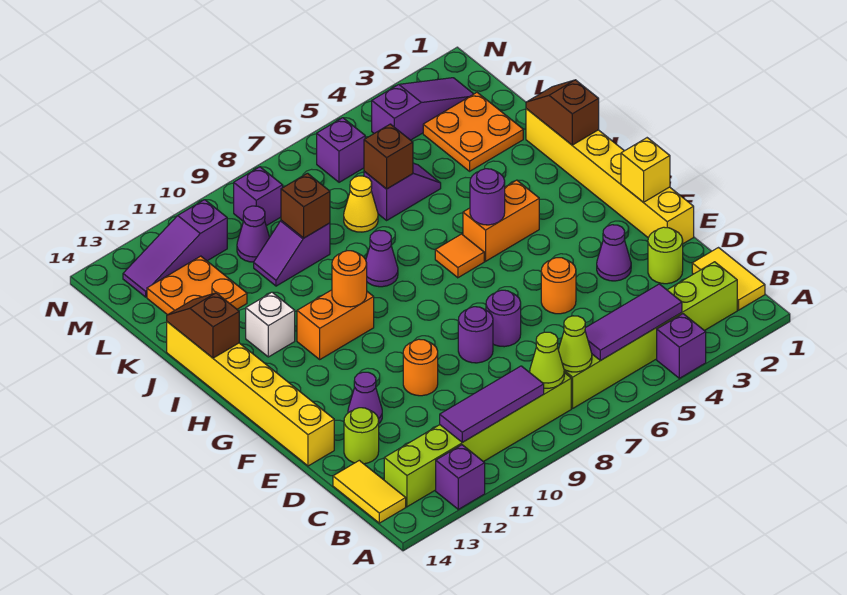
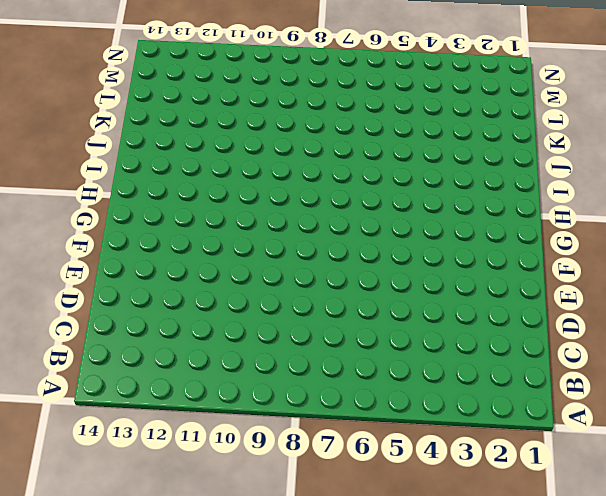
none -> purple 1x1 brick [657,314,706,378]
none -> purple 1x1 brick [436,445,485,509]
none -> yellow 1x2 tile [692,248,765,310]
none -> lime 1x6 brick [564,262,737,408]

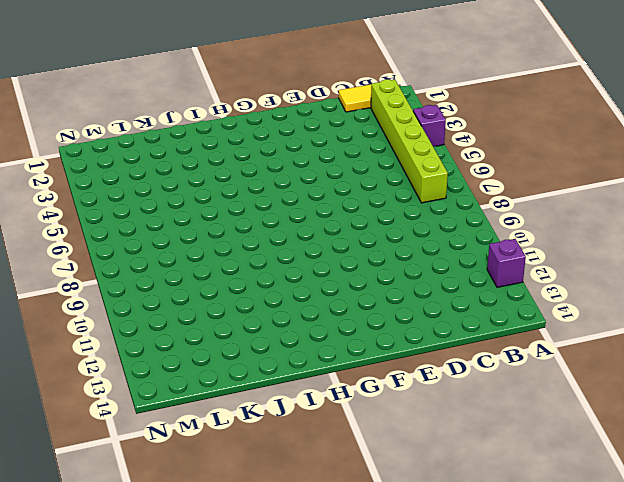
none -> lime 1x6 brick [384,371,571,507]
none -> yellow 1x2 tile [333,460,406,523]
none -> lime 1x1 round brick [648,227,683,284]
none -> lime 1x1 round brick [344,408,379,464]

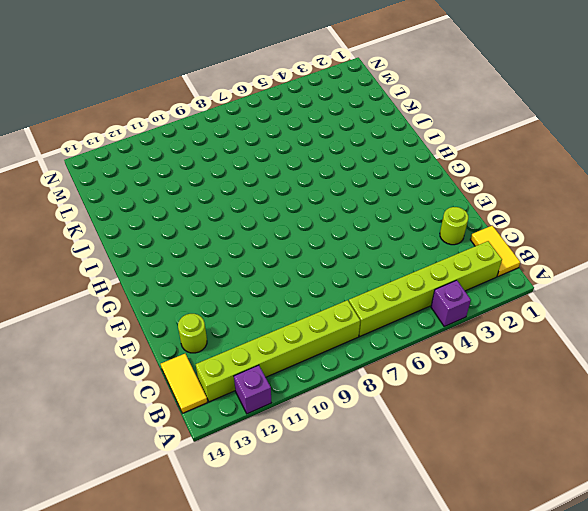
none -> yellow 1x6 brick [526,109,694,244]
none -> purple 1x1 cone [597,225,631,281]
none -> orange 1x1 round brick [541,258,576,314]
none -> purple 1x1 round brick [486,290,521,347]

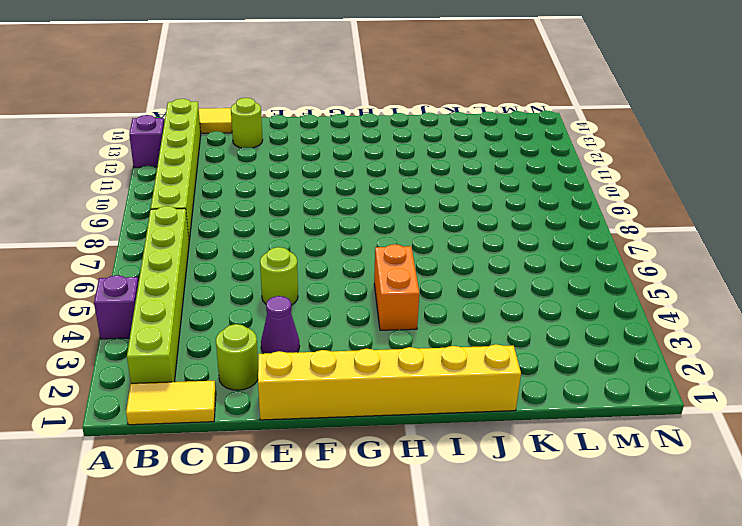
lime 1x1 round brick [260,247,298,305] -> orange 1x1 round brick [541,258,576,314]
none -> purple 1x1 round brick [486,290,521,347]
none -> purple 1x1 round brick [458,307,493,363]
none -> orange 1x1 round brick [403,339,438,396]
none -> purple 1x1 cone [348,372,382,423]

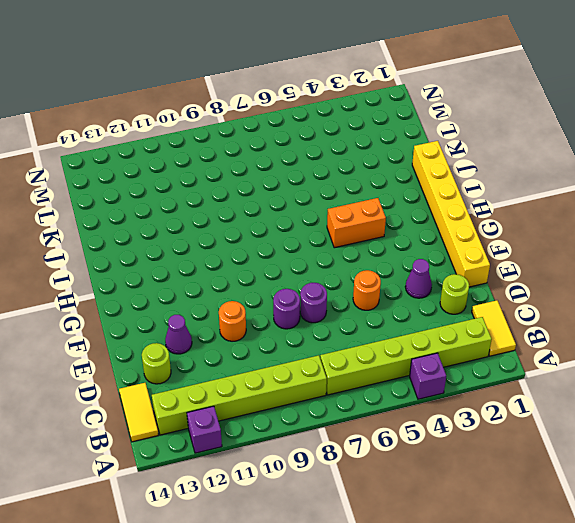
none -> yellow 1x6 brick [167,322,334,466]
none -> orange 1x1 tile [435,234,484,278]
none -> orange 1x2 brick [297,290,374,359]
none -> purple 1x1 cone [366,230,398,287]

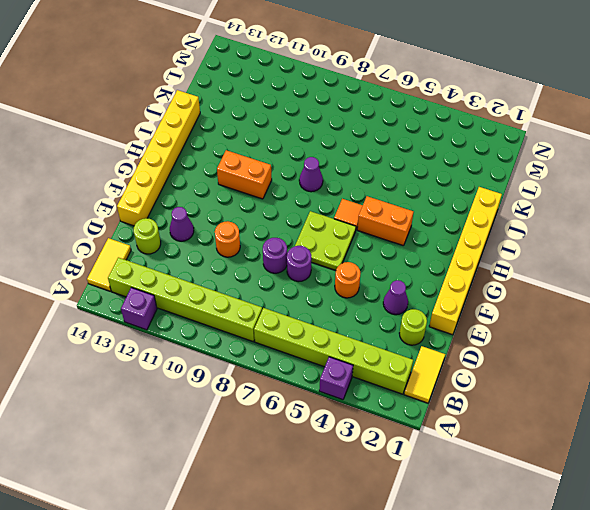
lime 2x2 plate [295,211,356,270] -> none
none -> white 1x1 brick [246,292,295,357]
none -> orange 2x2 plate [423,93,523,171]
none -> purple 1x2 slope [364,163,441,220]
none -> yellow 1x1 cone [344,176,378,232]

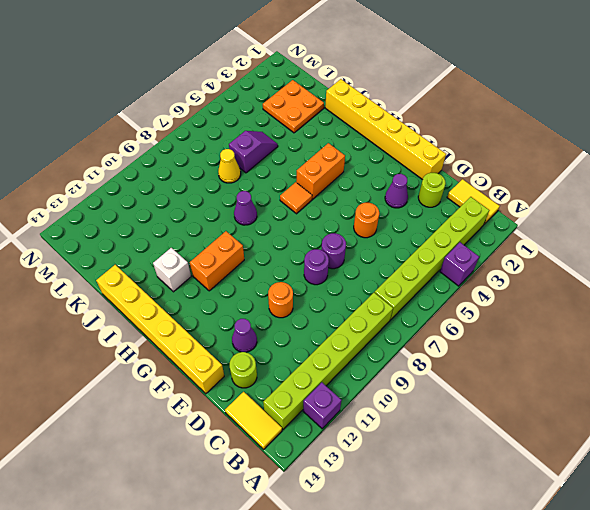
none -> purple 1x2 slope [254,220,330,286]
none -> orange 2x2 plate [147,256,247,315]
none -> purple 1x1 cone [237,206,270,262]
none -> purple 1x3 slope [372,78,473,140]

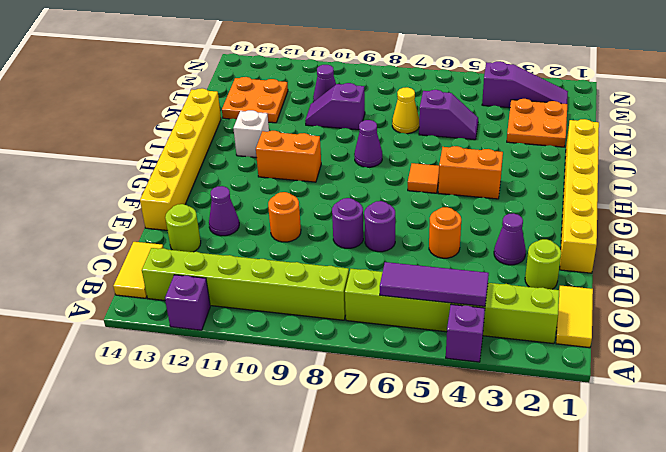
none -> purple 1x1 brick [317,118,365,182]
none -> purple 1x1 brick [234,167,283,226]
none -> purple 1x3 slope [123,200,227,297]
none -> lime 1x1 cone [558,316,592,372]

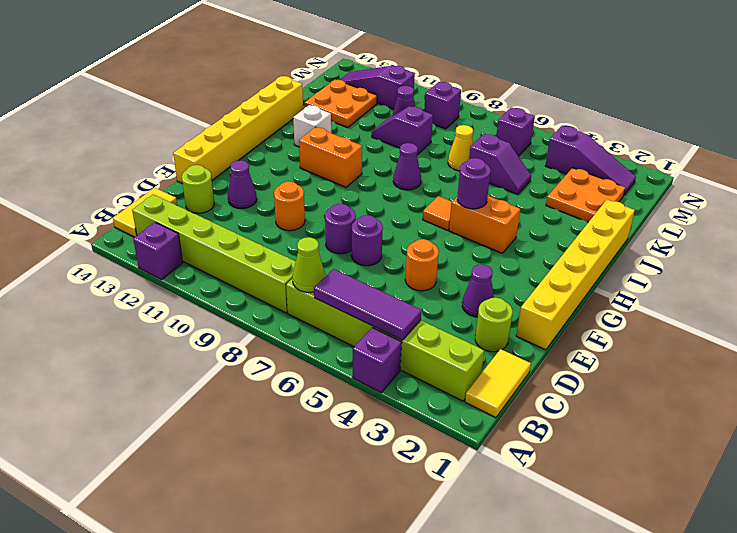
none -> lime 1x1 cone [530,332,564,388]
none -> purple 1x3 tile [440,366,544,442]
none -> yellow 1x1 brick [621,138,670,202]
none -> orange 1x1 round brick [332,251,367,307]

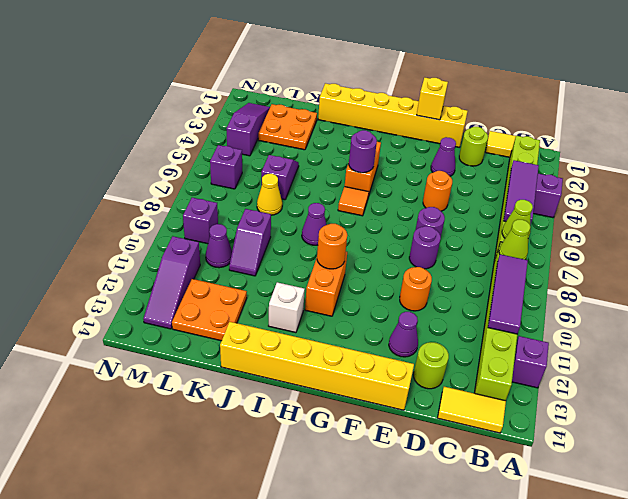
none -> brown 1x2 slope [526,80,599,145]
none -> brown 1x2 slope [167,293,239,358]
none -> brown 1x1 brick [364,124,413,189]
none -> brown 1x1 brick [281,173,330,238]

